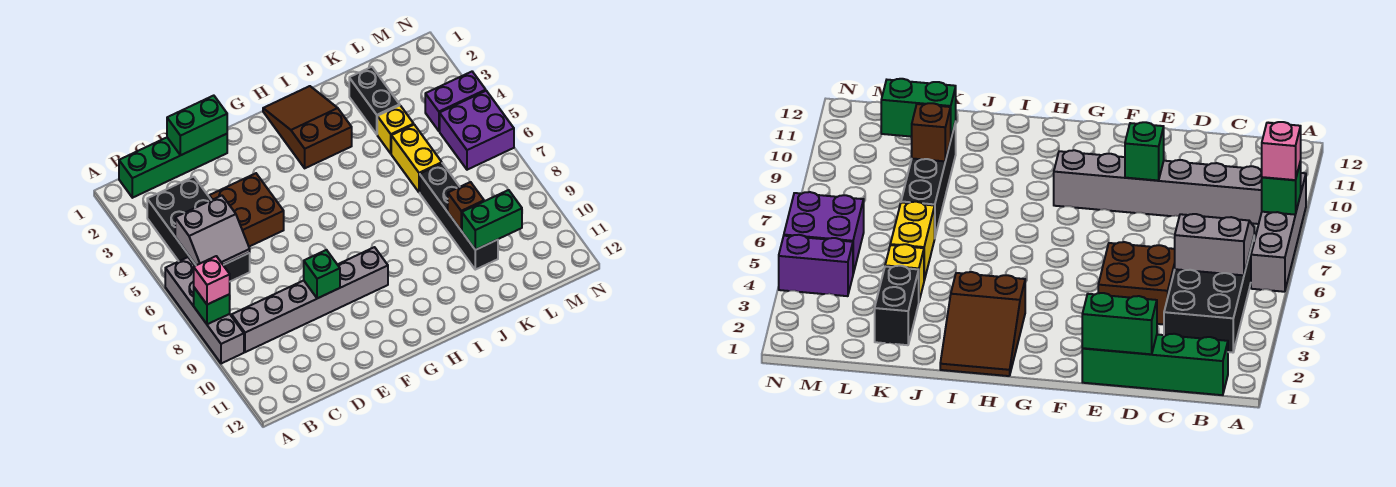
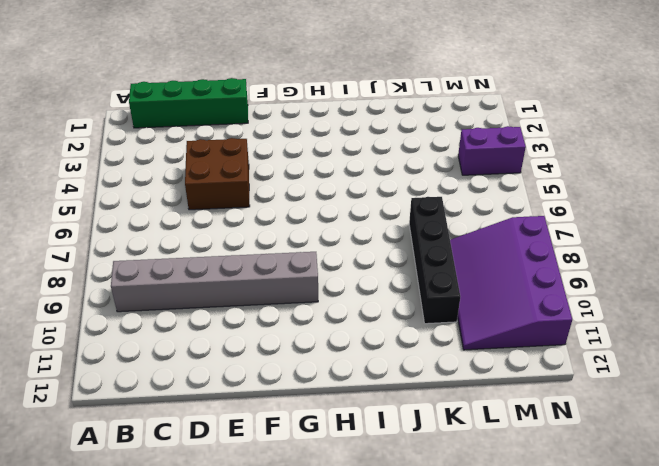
purple 3x4 slope [450,216,572,350] -> none
none -> grey 1x4 brick [165,257,244,364]
none -> black 2x4 brick [147,177,250,281]
none -> brown 2x3 slope [263,86,352,168]

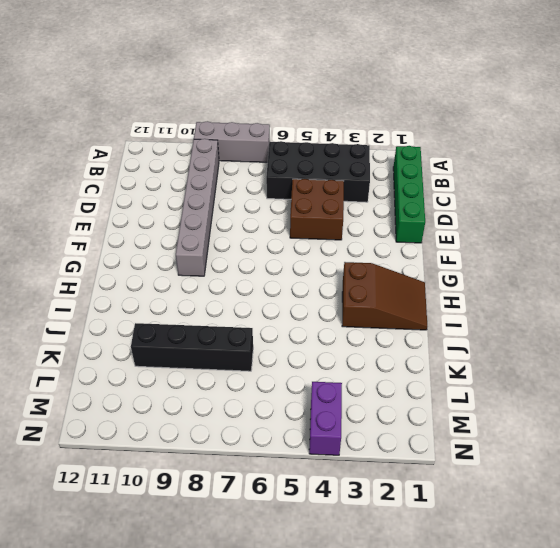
grey 1x3 brick [194,121,270,162] -> grey 1x4 brick [165,257,244,364]
none -> black 1x2 brick [349,67,400,134]
none -> yellow 1x1 brick [377,106,414,153]
none -> yellow 1x2 brick [391,125,442,192]

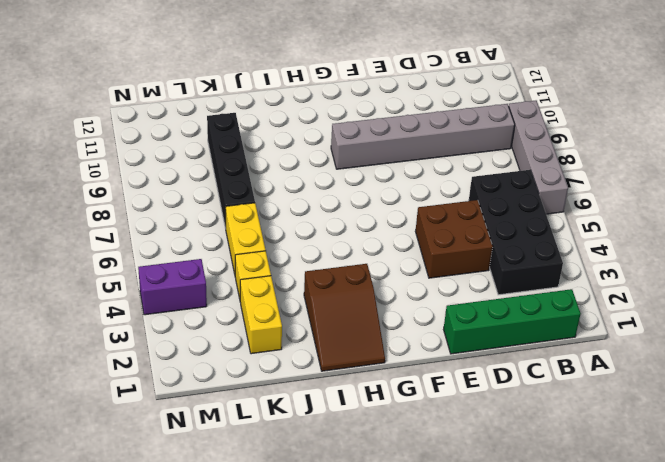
yellow 1x2 brick [240,276,282,354] -> black 1x2 brick [349,67,400,134]
none -> purple 2x2 brick [440,91,514,170]
none -> green 1x1 brick [194,288,230,324]
none -> grey 2x2 slope [175,196,250,265]

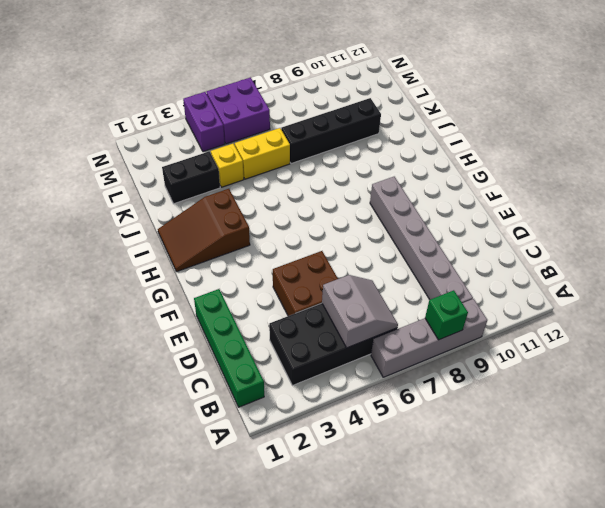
none -> green 1x2 brick [167,96,227,155]
none -> green 1x1 brick [304,250,340,298]
none -> brown 1x1 brick [448,182,484,230]

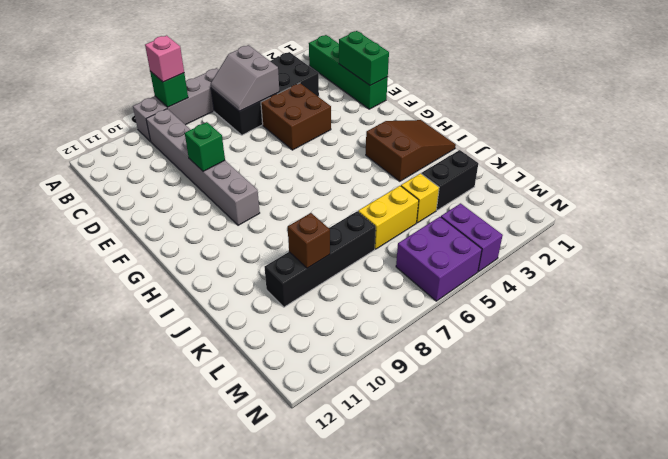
none -> green 1x2 brick [462,190,522,250]

